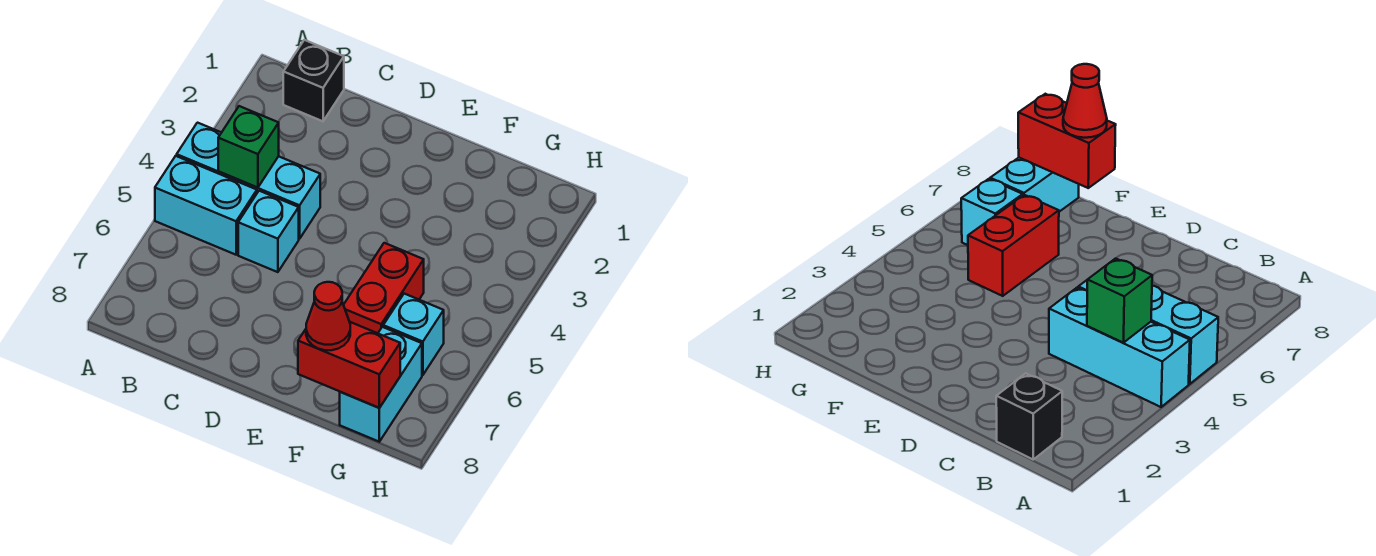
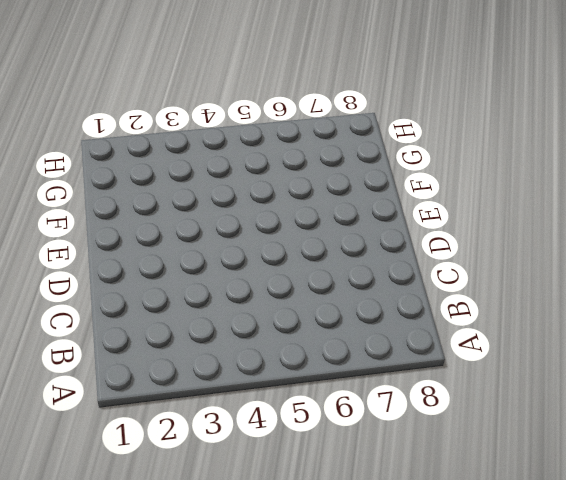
none -> cyan 1x3 brick [177,123,320,239]
none -> cyan 1x2 brick [155,156,257,255]

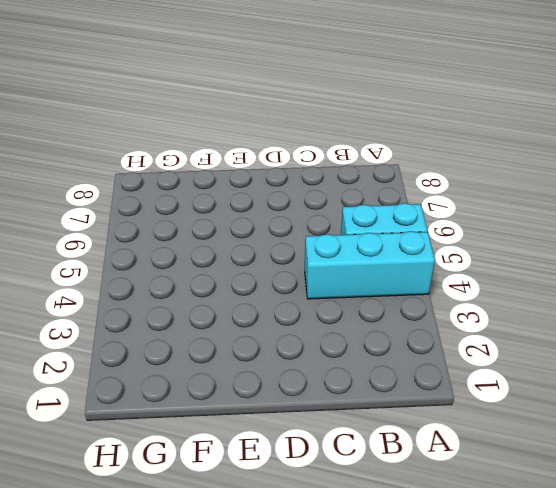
none -> black 1x1 brick [283,40,344,121]
none -> cyan 1x1 brick [238,191,299,272]

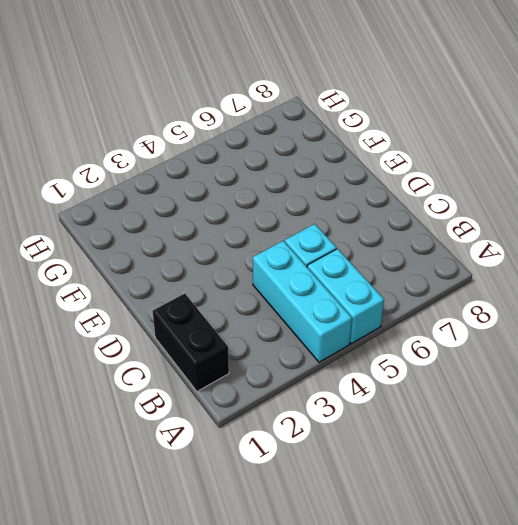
black 1x2 brick [153,294,229,391] -> black 1x1 brick [283,40,344,121]
none -> red 1x2 brick [344,243,424,333]
none -> cyan 1x1 brick [383,294,444,375]

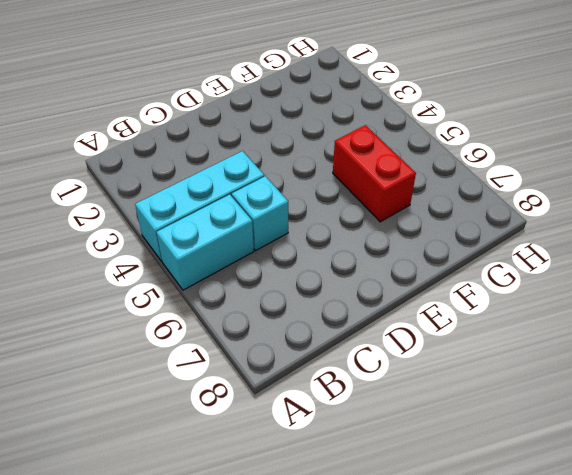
none -> black 1x1 brick [283,40,344,121]
none -> cyan 1x1 brick [383,294,444,375]

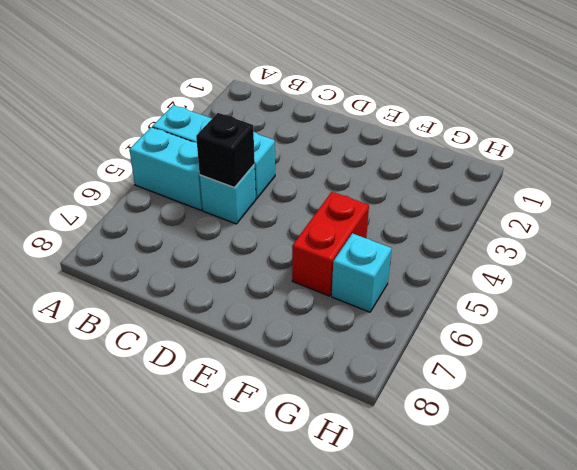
black 1x1 brick [196,113,255,187] -> black 1x1 brick moved to [283,40,344,121]
none -> cyan 1x2 brick [340,327,422,442]
none -> green 1x1 brick [218,106,279,188]

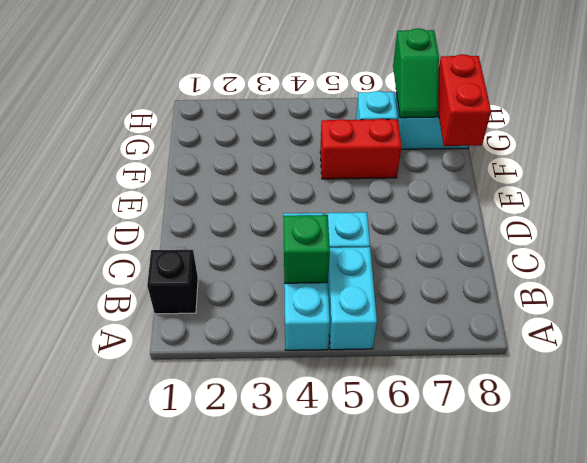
green 1x2 slope [393,28,439,118] -> none
none -> red 1x1 cone [306,282,350,350]

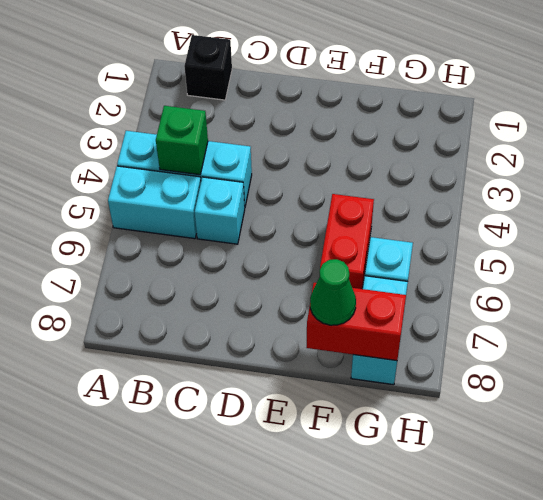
green 1x1 cone [310,259,356,325] -> red 1x1 cone [306,282,350,350]

